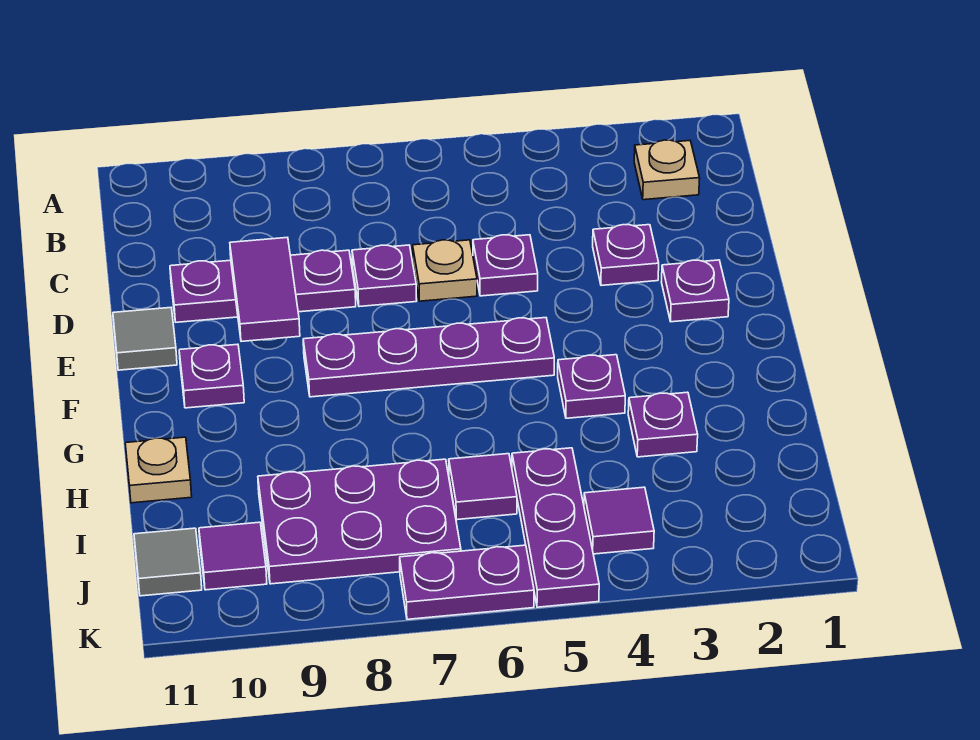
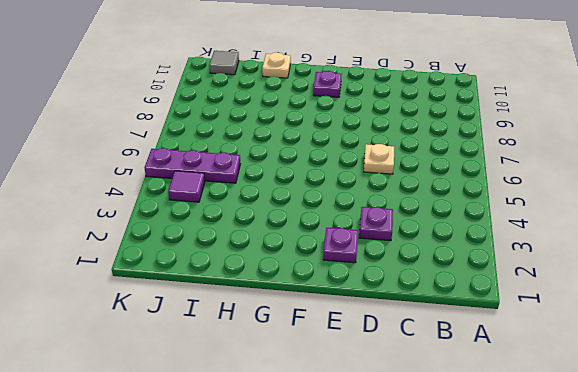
none -> tan 1x1 plate [634,140,700,200]
none -> purple 1x1 plate [473,235,538,296]
none -> purple 1x1 plate [352,245,417,307]

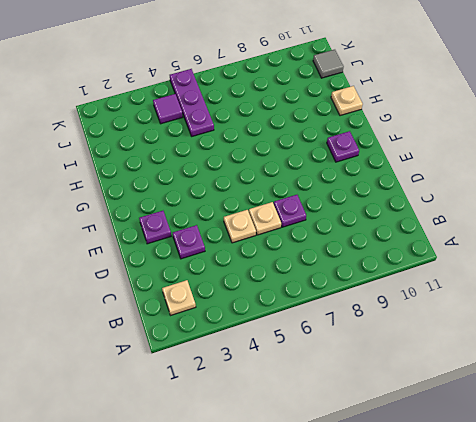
tan 1x1 plate [224,210,256,243] -> purple 1x1 plate [473,235,538,296]
none -> purple 1x3 plate [170,250,356,322]
none -> grey 1x1 tile [113,308,177,370]
none -> purple 1x4 plate [303,318,554,397]

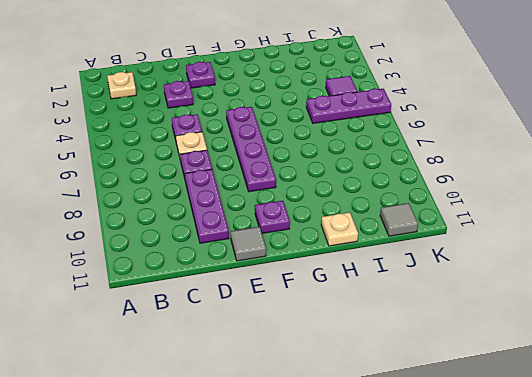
none -> purple 1x1 plate [558,355,625,418]
none -> purple 1x1 plate [628,392,698,457]
none -> purple 1x1 tile [449,454,517,520]

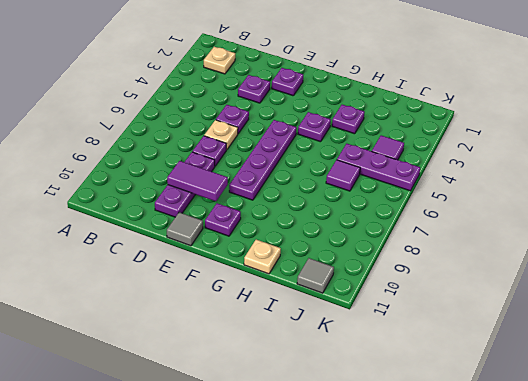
none -> purple 2x3 plate [258,459,461,584]
none -> purple 1x1 tile [199,522,267,590]
none -> purple 1x2 plate [400,545,534,619]

